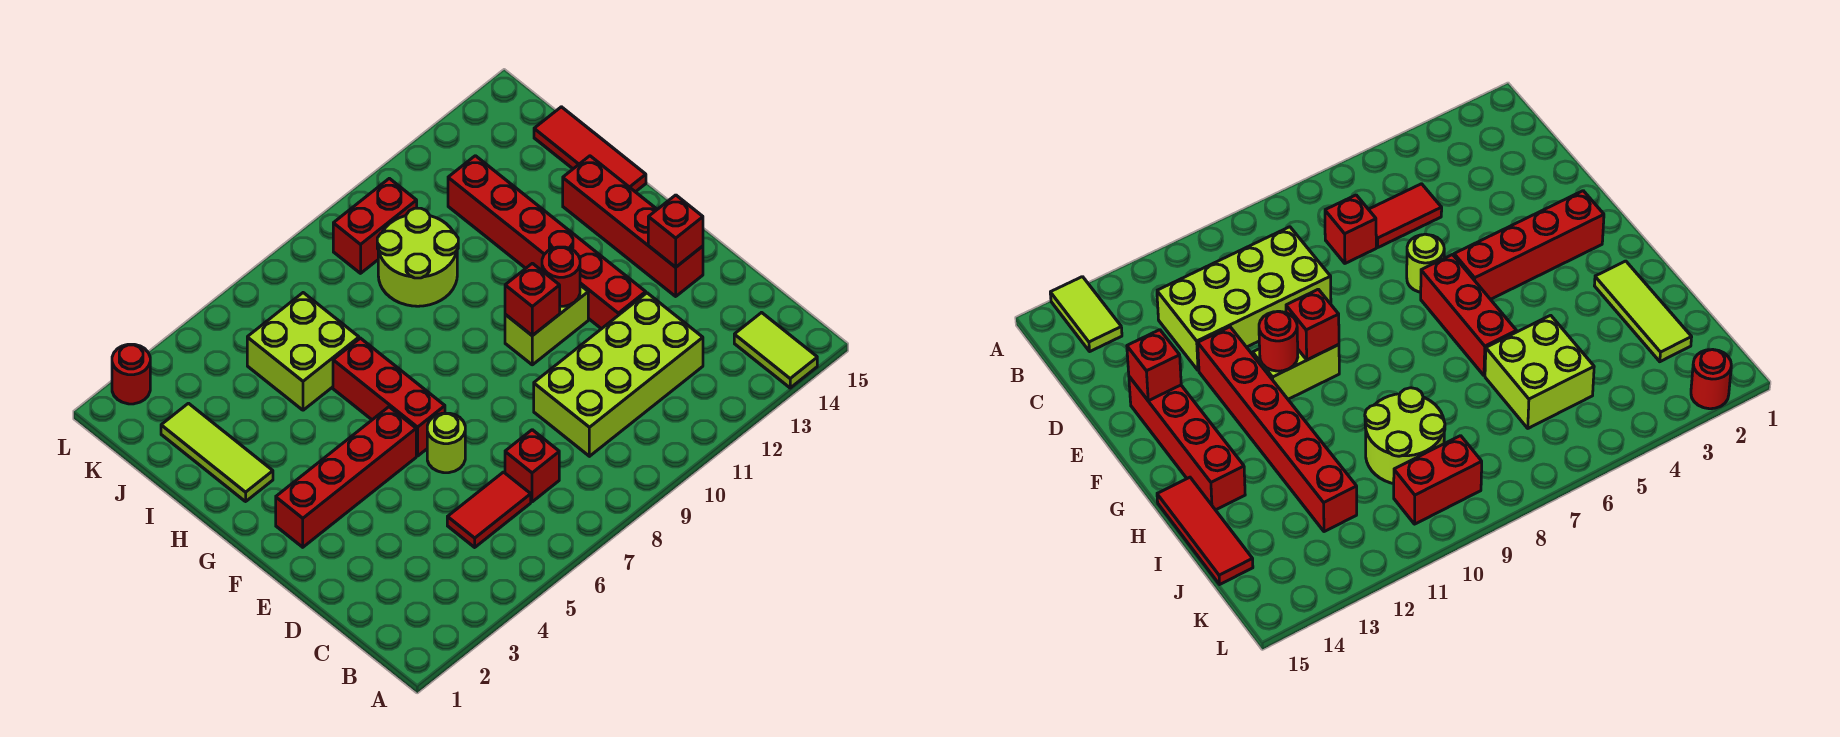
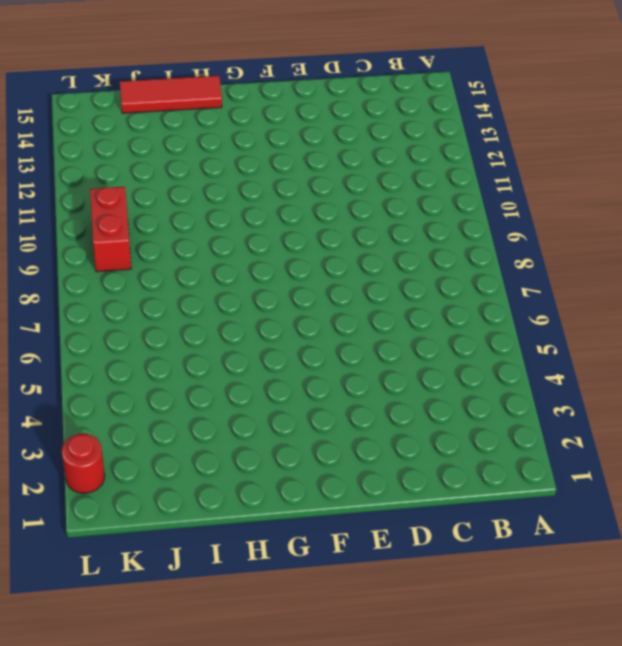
none -> lime 1x2 tile [734,313,817,388]
none -> red 1x2 tile [447,472,531,547]
none -> red 1x1 brick [505,430,559,502]

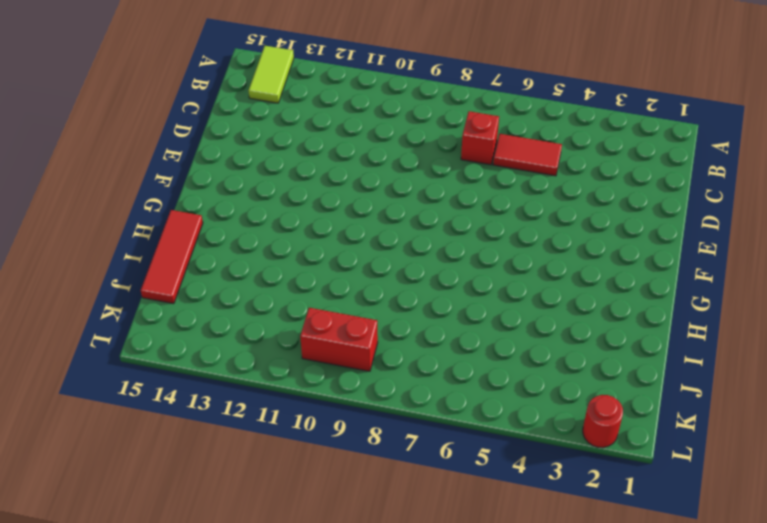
none -> lime 2x4 brick [534,293,703,456]
none -> lime 1x1 round brick [427,413,465,473]
none -> red 1x6 brick [448,156,646,329]

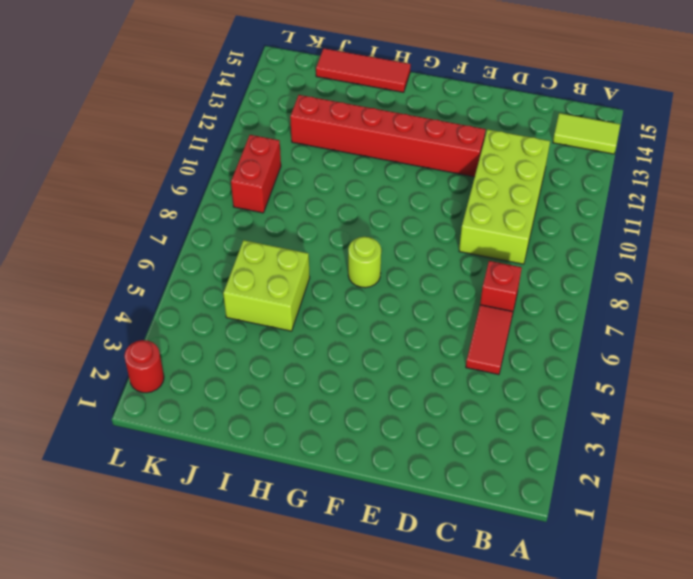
lime 1x1 round brick [348,237,381,288] -> lime 1x1 round brick moved to [427,413,465,473]
none -> red 1x4 brick [563,156,703,296]
none -> red 1x4 brick [276,407,416,547]
none -> red 1x3 brick [333,338,445,456]

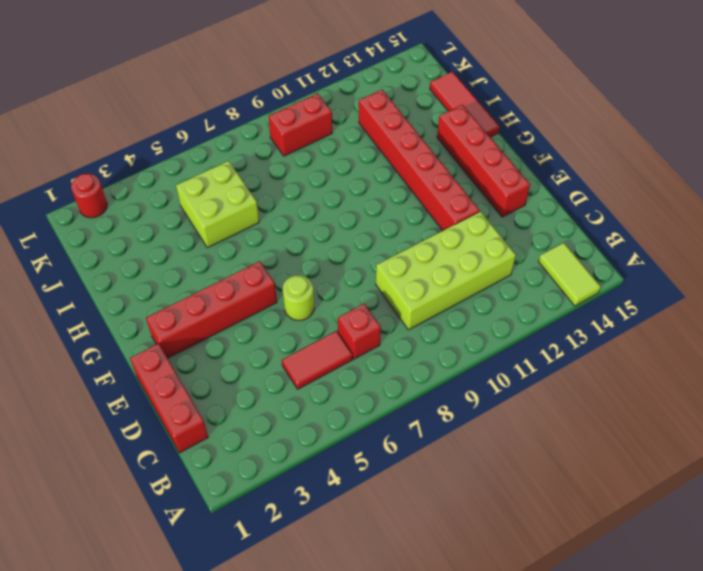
red 1x3 brick [130,344,208,453] -> red 1x3 brick moved to [333,338,445,456]
none -> lime 1x2 brick [505,285,588,365]
none -> lime 1x3 tile [161,403,273,501]
none -> lime 2x2 round brick [377,208,458,306]

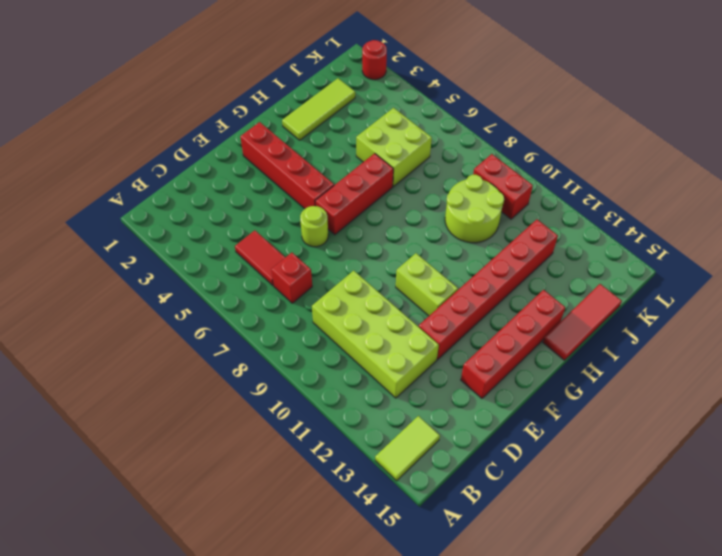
none -> red 1x1 brick [648,195,703,267]
none -> red 1x1 brick [505,263,560,336]
none -> red 1x1 round brick [542,247,580,306]

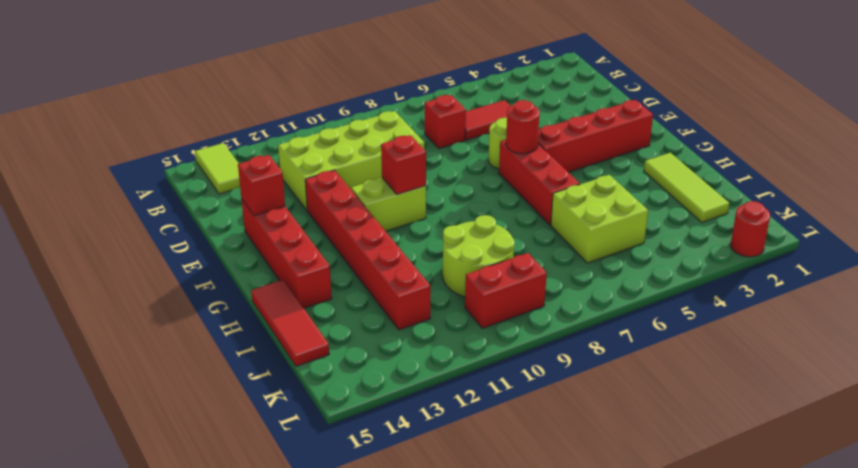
red 1x1 round brick [506,100,540,154] -> red 1x1 round brick moved to [542,247,580,306]

